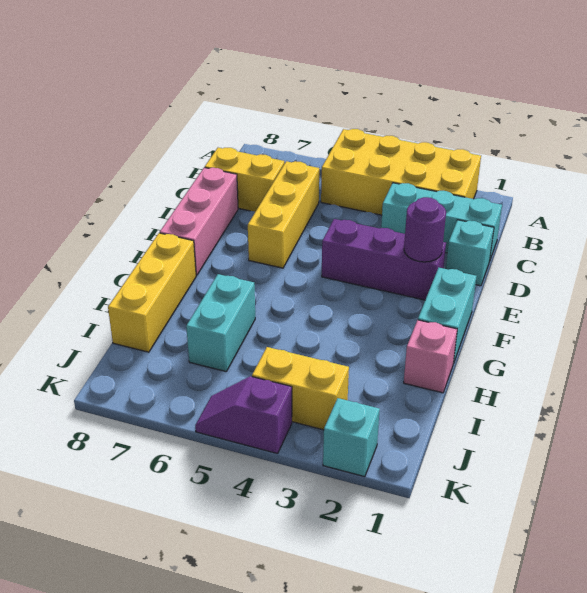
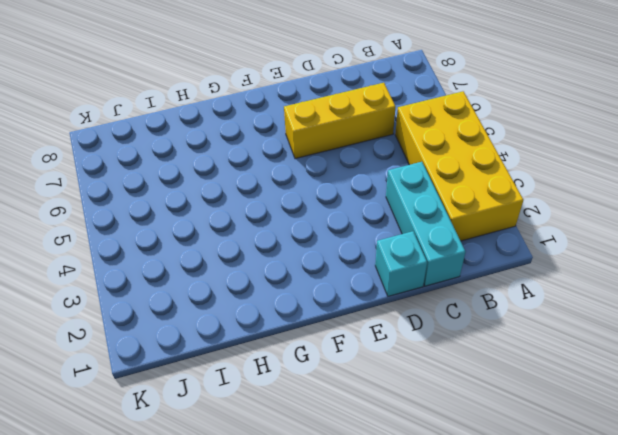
none -> yellow 1x2 brick [205,148,284,212]
none -> pink 1x3 brick [160,167,238,275]
none -> purple 1x3 brick [322,219,446,300]

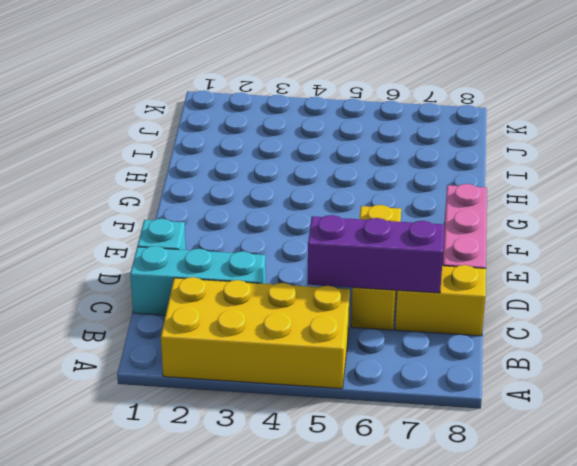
purple 1x3 brick [308,215,444,293] -> purple 1x3 brick moved to [322,219,446,300]
none -> cyan 1x2 brick [418,268,477,364]
none -> yellow 1x3 brick [108,233,196,352]
none -> pink 1x1 brick [404,320,457,393]

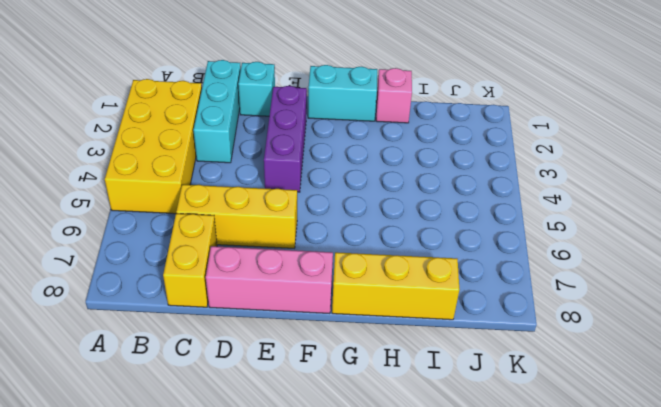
none -> cyan 1x2 brick [186,274,255,371]
none -> yellow 1x2 brick [252,347,349,430]
none -> cyan 1x1 brick [323,398,380,477]

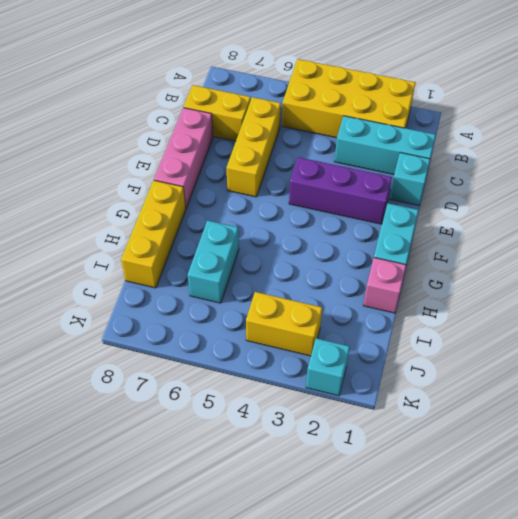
none -> purple 1x2 slope [195,376,292,454]
none -> purple 1x1 round brick [404,197,446,262]

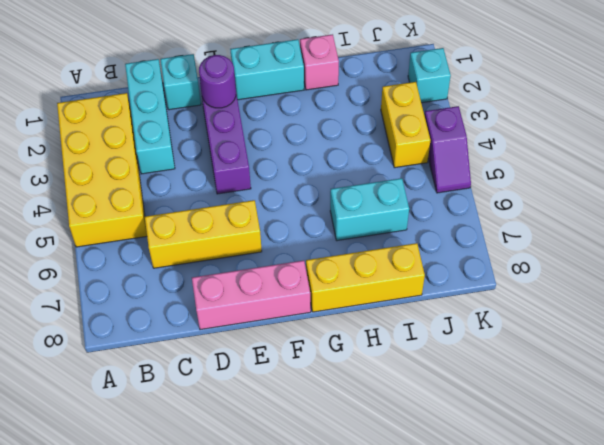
none -> yellow 1x2 brick [205,148,284,212]

